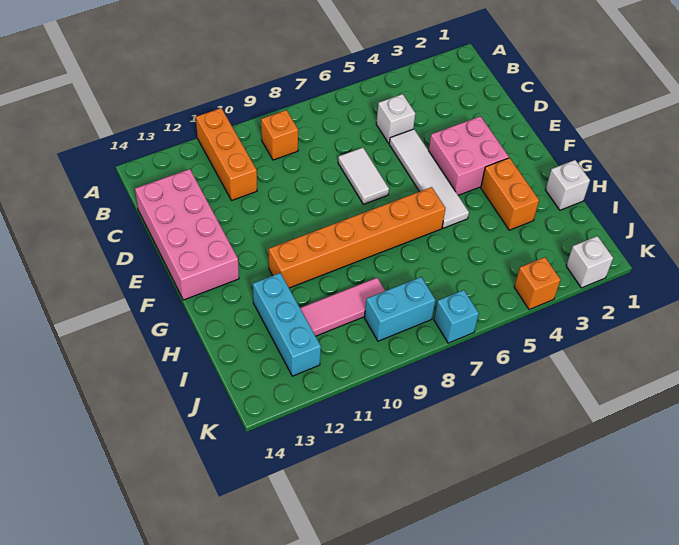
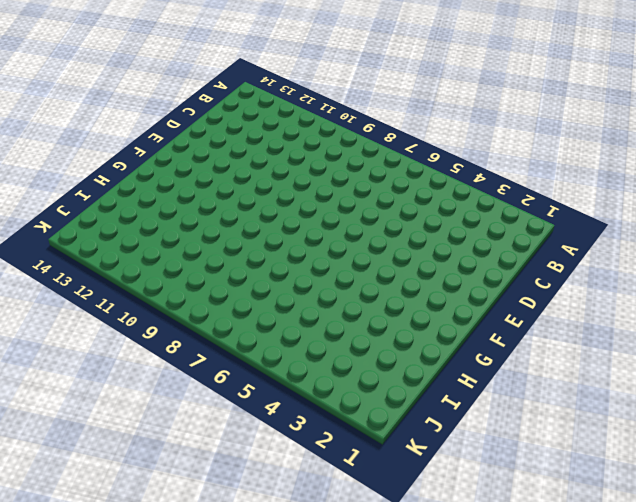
none -> orange 1x3 brick [196,108,257,200]
none -> orange 1x1 brick [261,110,298,160]
none -> white 1x1 brick [376,94,415,143]

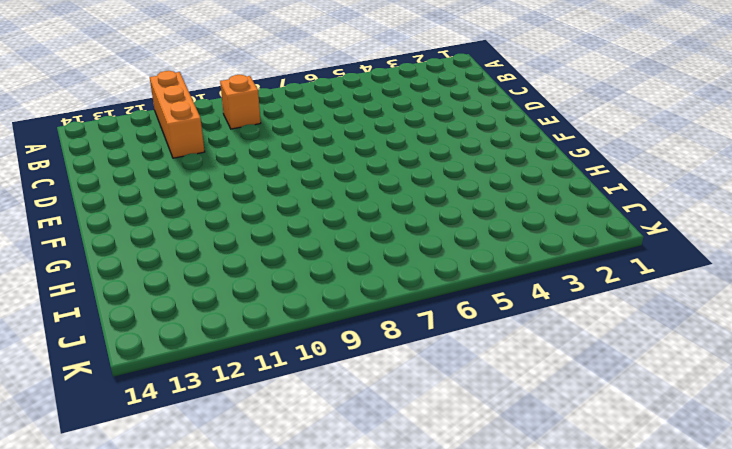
none -> white 1x1 brick [376,94,415,143]
none -> pink 2x4 brick [135,169,239,300]
none -> white 1x4 tile [389,129,469,228]

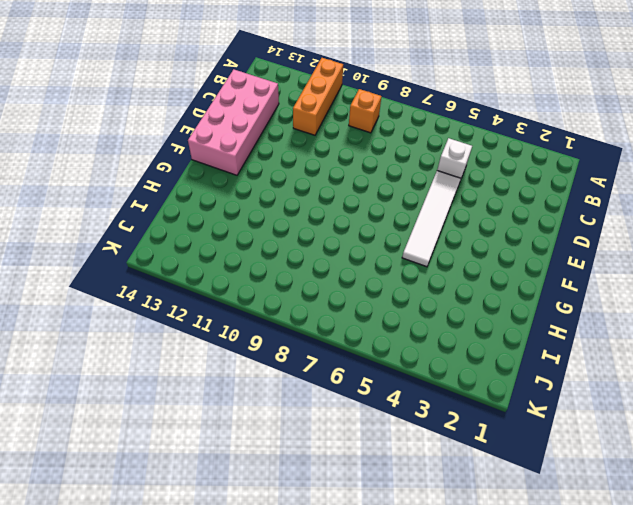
none -> white 1x2 tile [338,148,389,204]
none -> pink 2x2 brick [429,116,509,195]
none -> orange 1x2 brick [481,158,539,230]

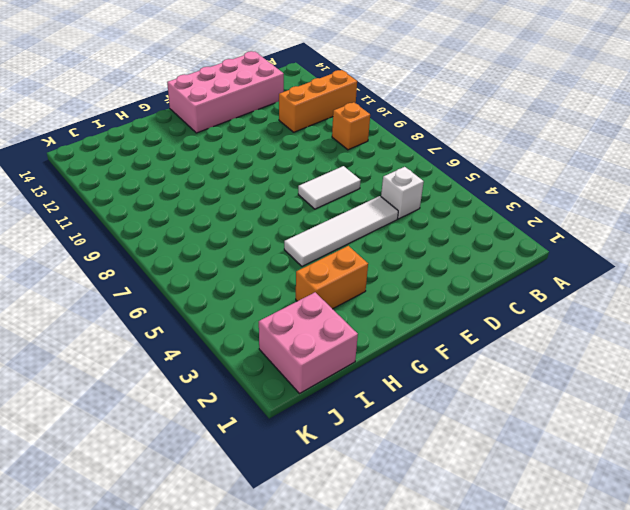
pink 2x2 brick [259,292,358,394] -> pink 2x2 brick moved to [429,116,509,195]
none -> orange 1x6 brick [269,187,445,288]
none -> white 1x1 brick [546,160,590,210]
none -> cyan 1x3 brick [253,273,321,376]

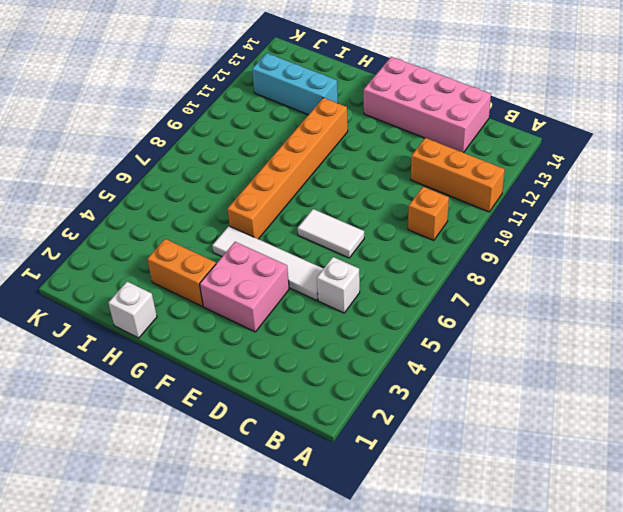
none -> pink 1x3 tile [300,278,385,336]
none -> cyan 1x2 brick [365,277,435,341]
none -> white 1x1 brick [566,236,613,288]

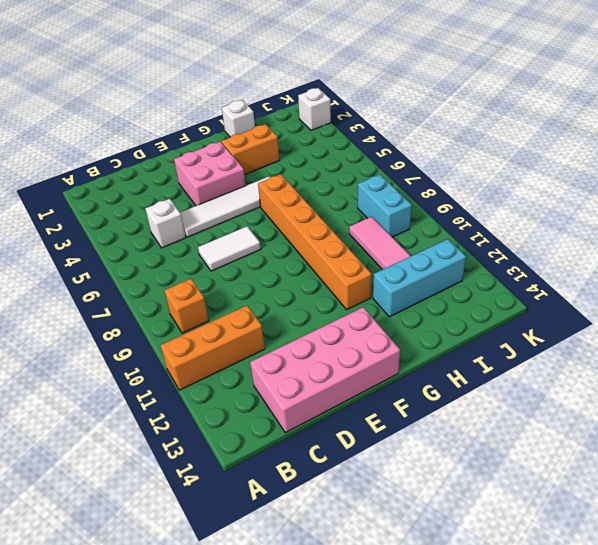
none -> orange 1x1 brick [514,257,560,310]
none -> cyan 1x1 brick [434,290,479,343]

